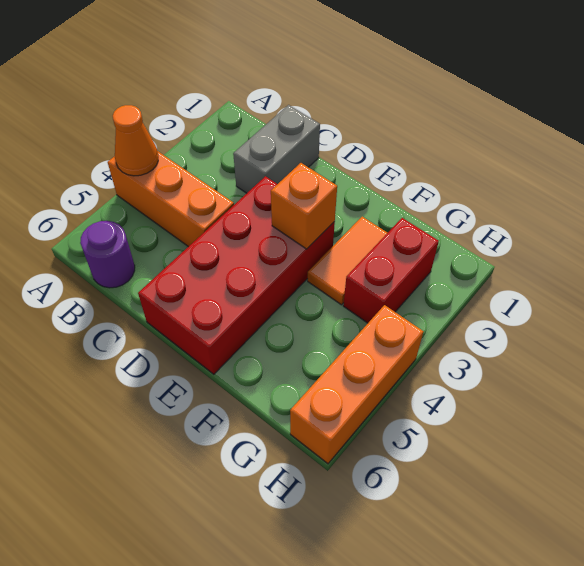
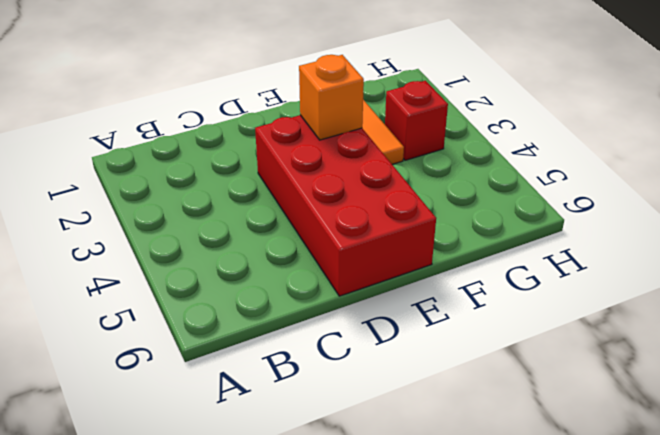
red 1x1 brick [385,81,448,160] -> red 1x2 brick [343,218,439,323]
none -> orange 1x3 brick [108,152,234,247]
none -> purple 1x1 round brick [80,221,135,288]

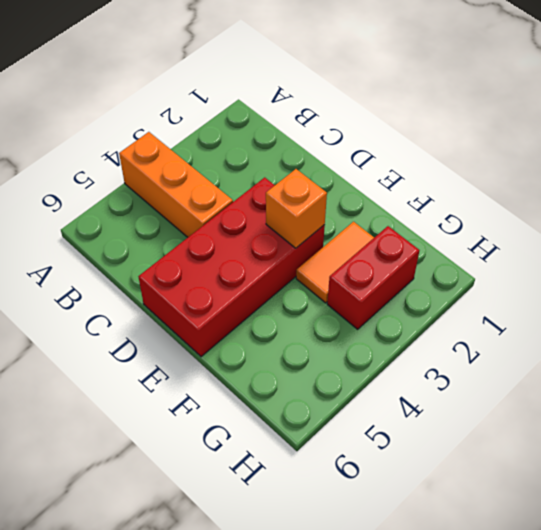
none -> purple 1x1 round brick [80,221,135,288]
none -> grey 1x2 brick [233,105,320,193]

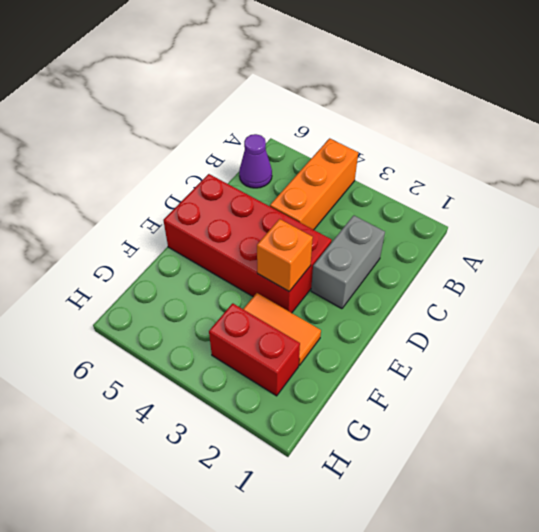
purple 1x1 cone [239,134,272,188] -> purple 1x1 round brick [80,221,135,288]
grey 1x2 brick [311,215,385,309] -> grey 1x2 brick turned to [233,105,320,193]
none -> orange 1x3 brick [290,305,424,464]
none -> orange 1x1 cone [113,105,158,176]

